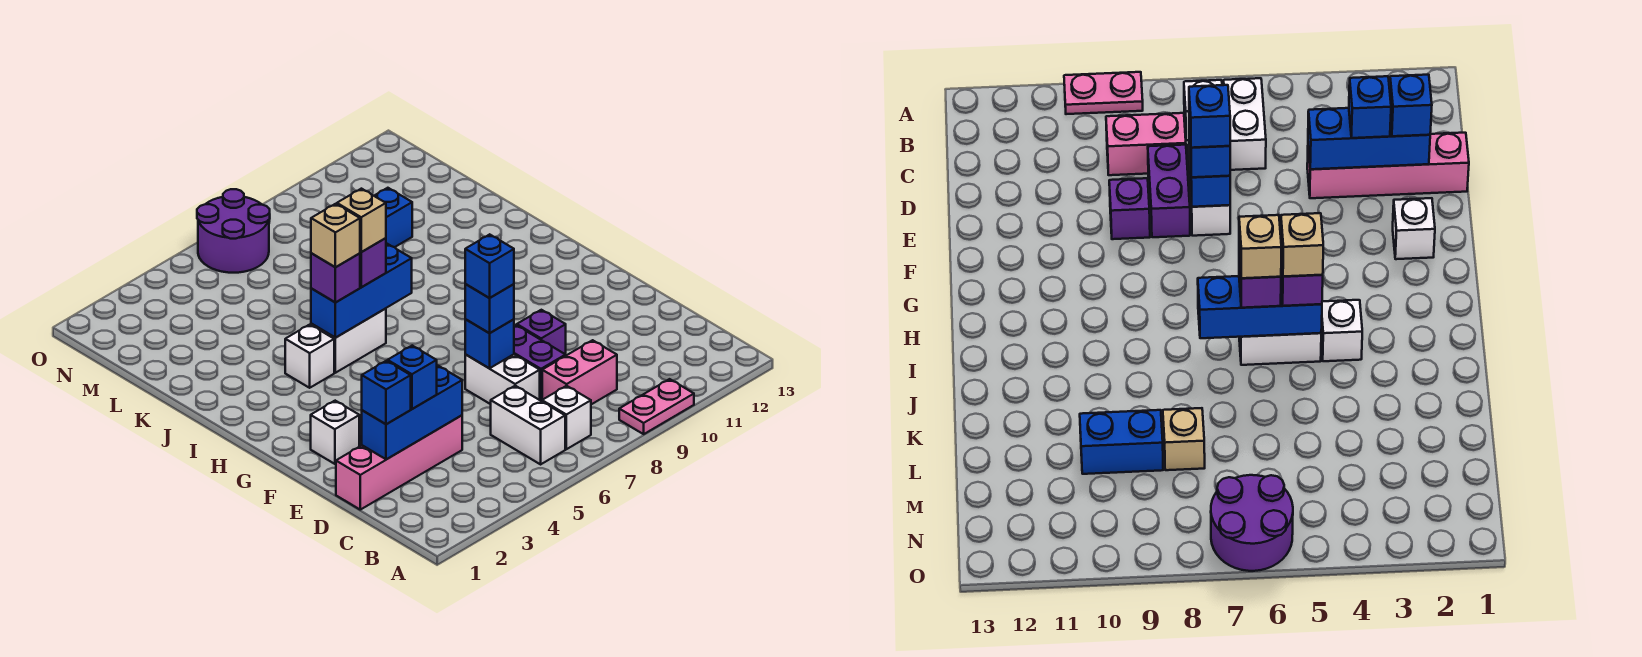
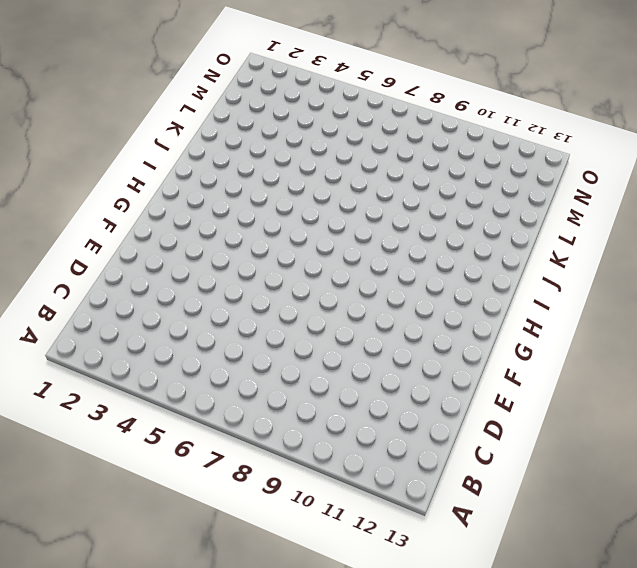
none -> pink 1x2 plate [619,379,694,434]
none -> white 1x2 brick [491,386,565,464]
none -> white 1x1 brick [542,386,591,449]

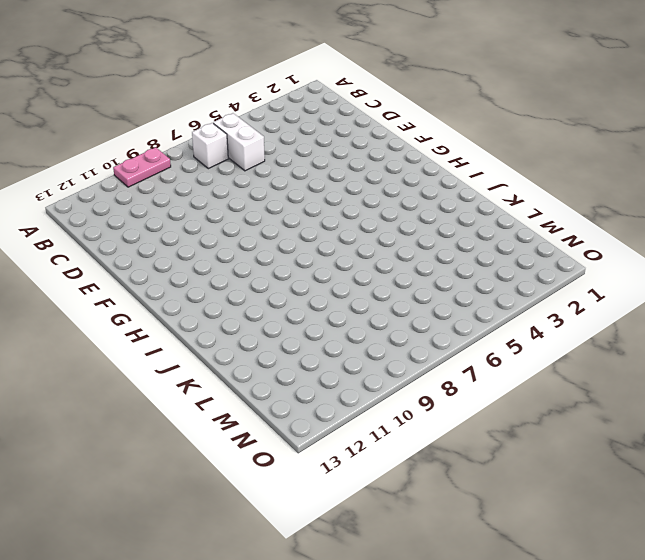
none -> pink 1x2 brick [542,340,617,404]
none -> pink 1x4 brick [336,415,462,510]
none -> white 1x2 brick [465,354,540,404]

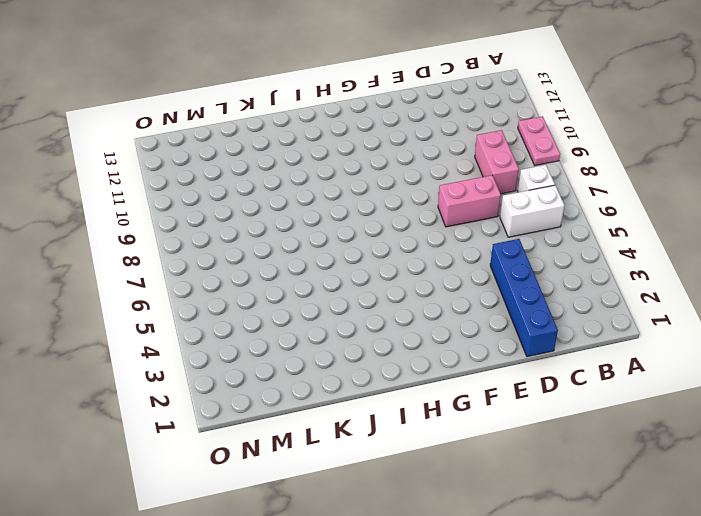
blue 1x4 brick [490,239,558,357] -> pink 1x4 brick [336,415,462,510]
pink 1x2 brick [438,175,501,227] -> white 1x2 brick [465,354,540,404]
none -> purple 1x2 brick [514,325,566,401]
none -> purple 1x1 brick [517,310,566,354]
none -> white 1x1 brick [311,401,359,464]

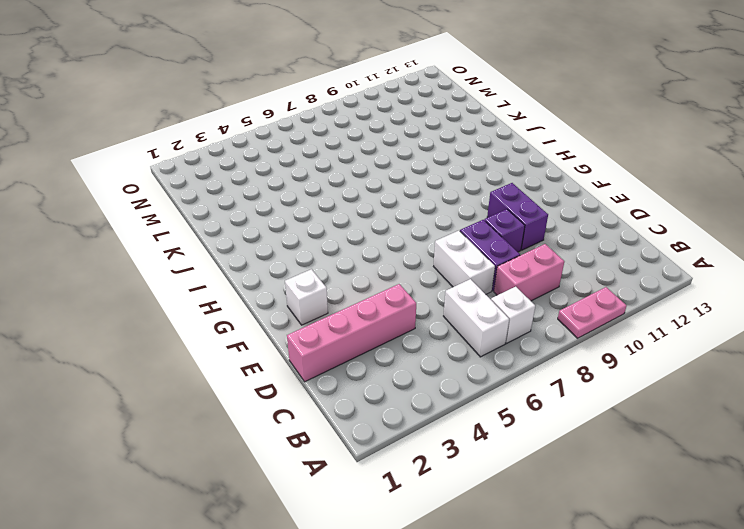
purple 1x2 brick [487,183,548,250] -> none
none -> white 1x1 brick [285,325,334,388]
none -> white 1x2 brick [311,309,386,373]
none -> tan 1x1 brick [1163,408,1205,470]

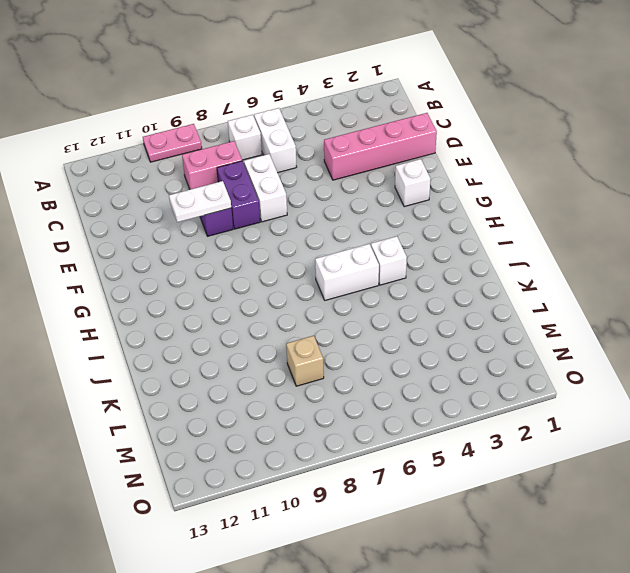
white 1x2 plate [169,181,231,222] -> none
none -> blue 1x2 brick [374,188,412,247]
none -> purple 2x2 round brick [197,189,270,273]
none -> blue 1x3 brick [362,366,462,459]

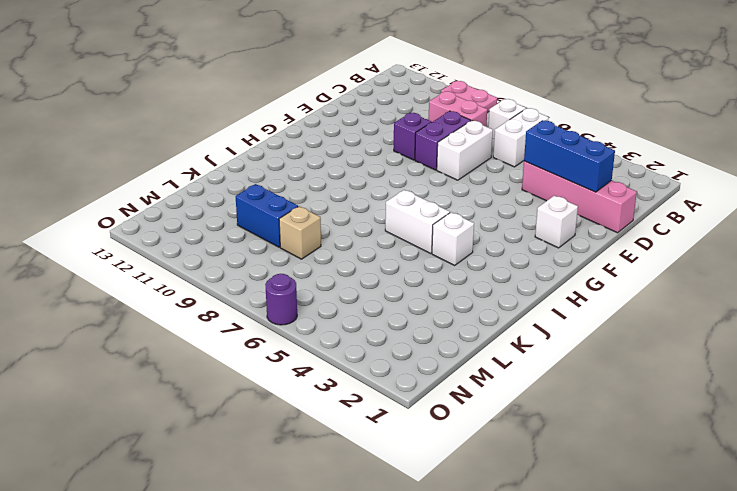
purple 1x1 round brick [265,274,297,325] -> purple 2x2 round brick [197,189,270,273]
none -> blue 1x1 brick [465,319,514,368]
none -> blue 1x3 brick [311,244,412,338]
none -> blue 1x1 brick [362,361,411,424]

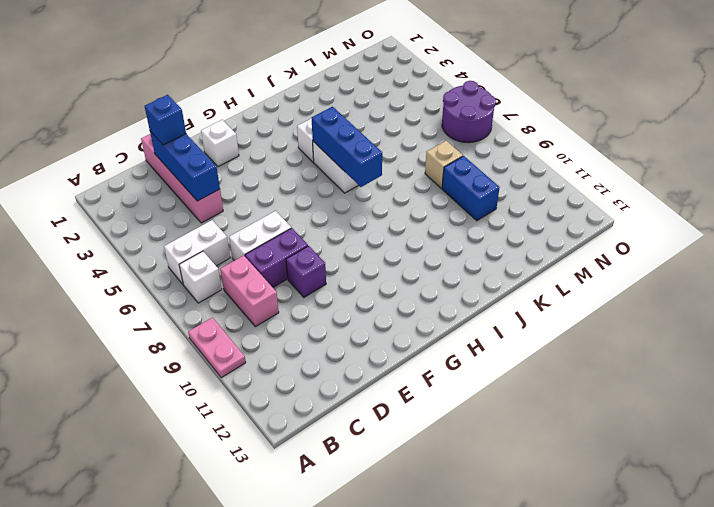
none -> blue 1x1 brick [465,319,514,368]
none -> blue 1x1 brick [388,346,437,409]
none -> blue 1x1 brick [465,284,514,333]

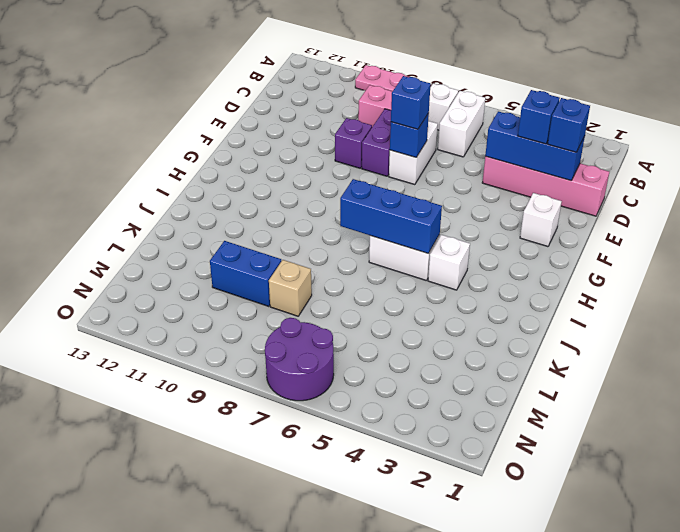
none -> purple 1x1 brick [311,253,360,303]
none -> purple 1x1 brick [360,238,386,287]
none -> blue 1x1 brick [465,234,514,298]

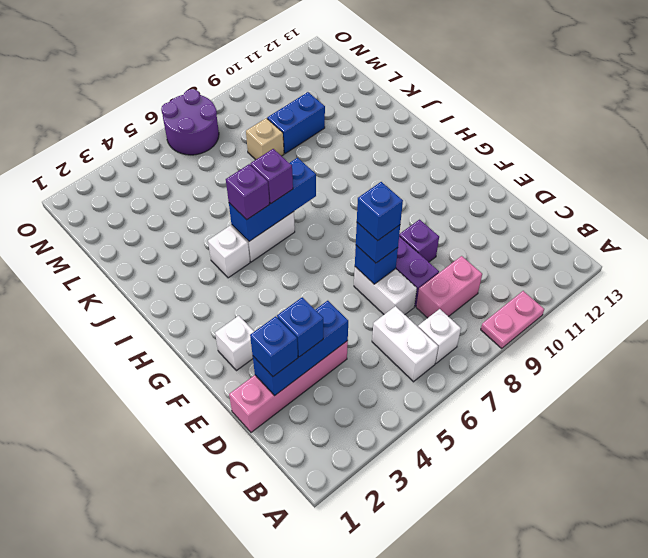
none -> tan 1x1 brick [311,204,360,267]
none -> tan 1x1 brick [337,189,386,252]

